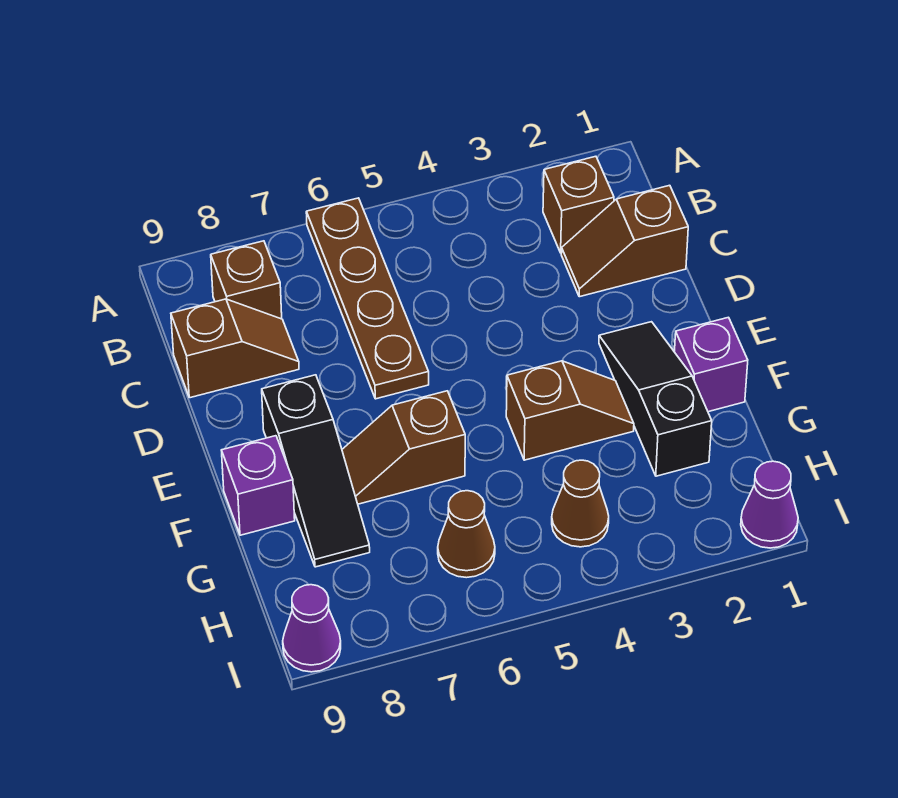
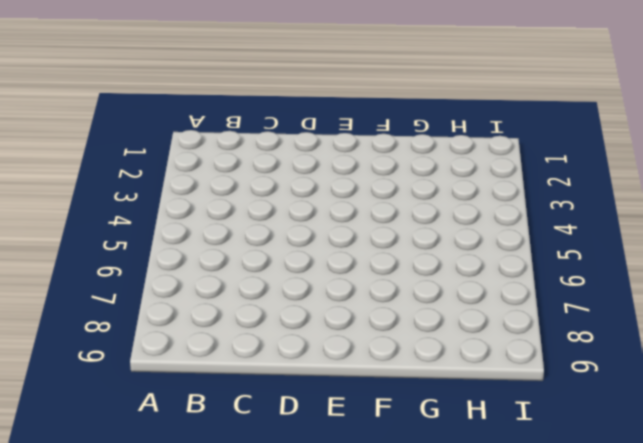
none -> brown 1x4 plate [306,198,429,399]
none -> brown 1x1 brick [543,156,614,253]
none -> brown 1x1 brick [211,241,282,319]

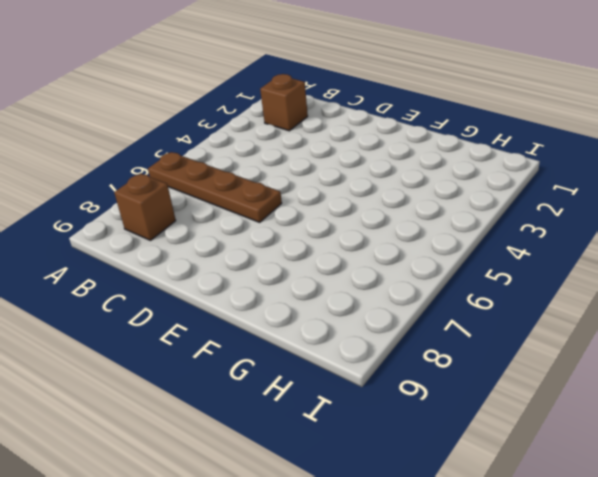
none -> brown 1x2 slope [561,185,688,297]
none -> brown 1x2 slope [171,299,299,398]
none -> black 1x3 slope [599,322,712,476]

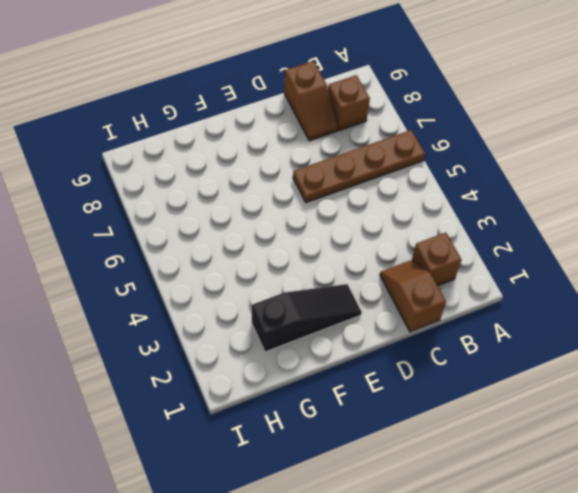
none -> black 1x3 slope [262,375,370,567]
none -> purple 1x1 brick [675,317,748,412]
none -> brown 1x2 slope [506,361,634,460]

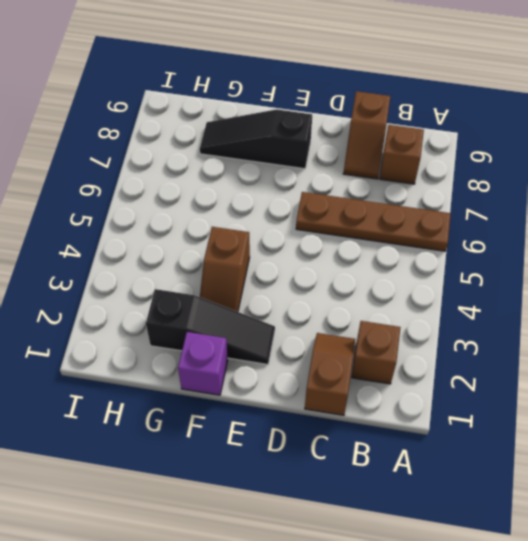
none -> brown 1x2 slope [342,391,465,504]
none -> purple 1x1 brick [221,436,295,535]
none -> brown 1x1 cone [552,460,609,547]

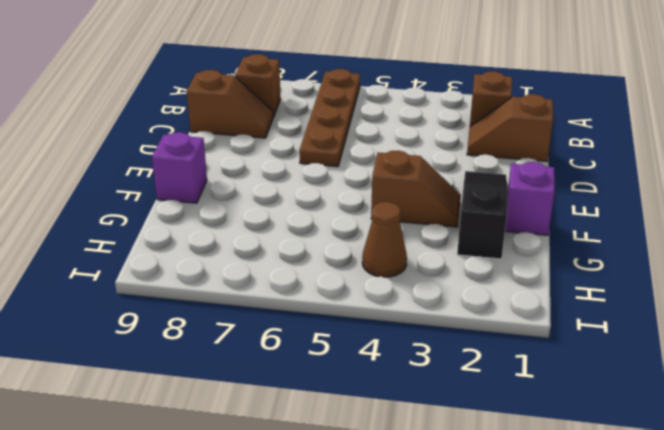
none -> black 1x3 slope [262,375,370,567]
none -> brown 1x2 slope [342,391,465,504]
none -> brown 1x1 cone [438,491,495,578]

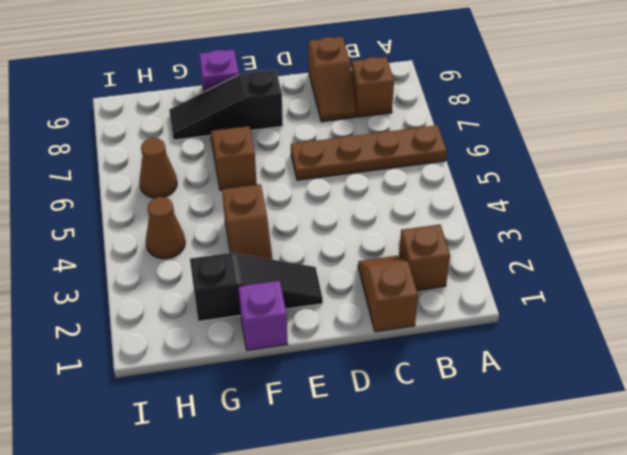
none -> purple 1x1 cone [741,461,798,548]
none -> purple 1x1 cone [283,585,341,672]

